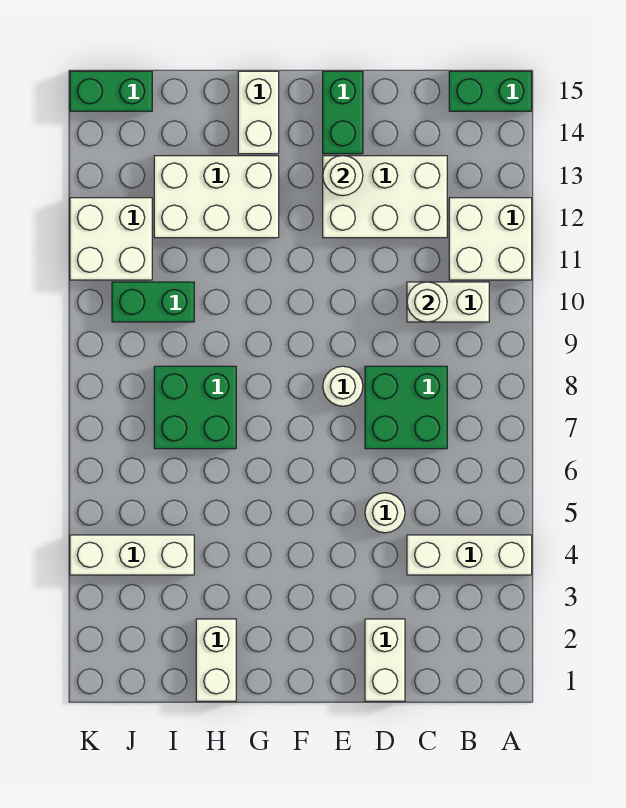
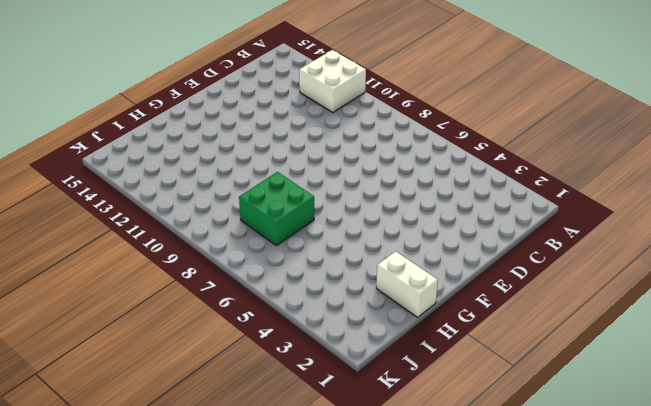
none -> white 1x3 brick [407,535,532,575]
none -> green 1x2 brick [449,71,532,111]
none -> white 1x2 brick [407,282,489,322]

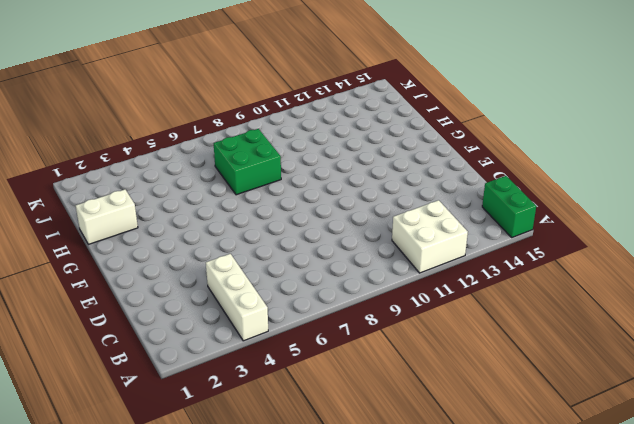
none -> white 1x2 brick [407,282,489,322]
none -> green 2x2 brick [365,366,447,449]
none -> white 2x3 brick [323,156,447,238]

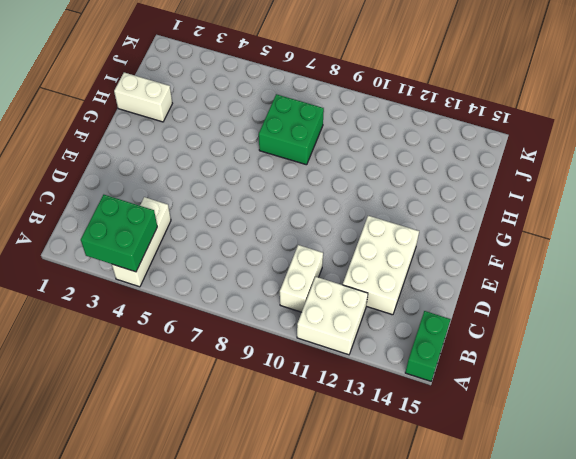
green 2x2 brick [81,195,157,272] -> green 2x2 brick moved to [365,366,447,449]
none -> white 1x2 brick [365,619,405,701]
none -> white 1x1 round brick [365,493,405,533]
none -> white 1x1 round brick [323,366,363,406]

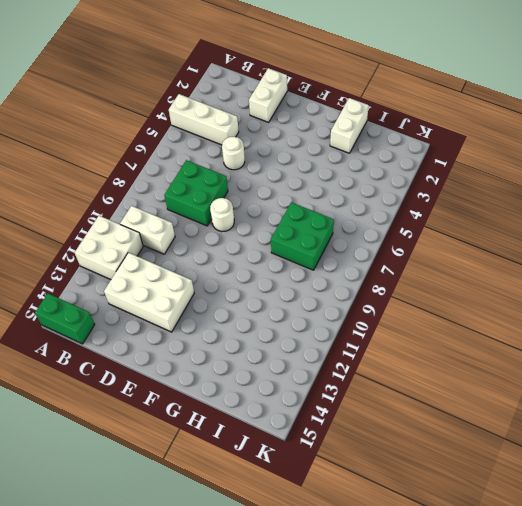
none -> green 1x2 brick [323,71,363,154]
none -> white 2x3 brick [154,156,279,238]
none -> white 1x2 brick [238,71,279,154]

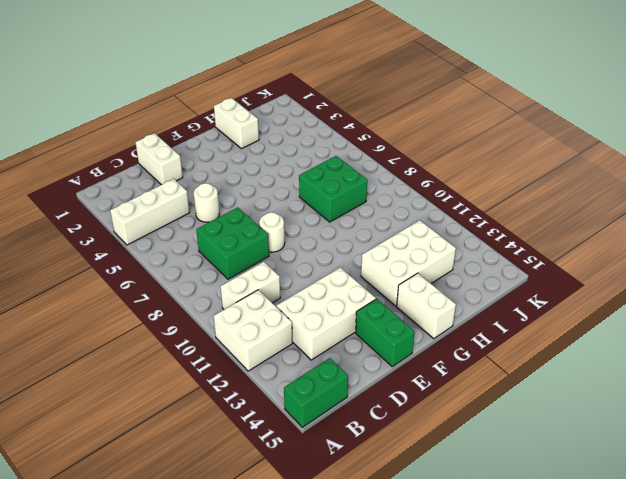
none -> white 1x3 brick [70,535,194,575]
none -> green 1x2 brick [112,282,194,322]
none -> white 2x2 brick [70,198,152,280]

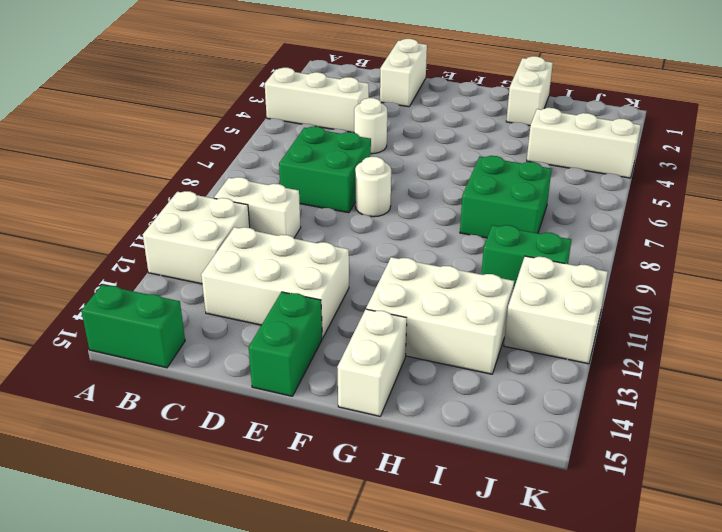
none -> green 1x2 brick [70,71,152,111]
none -> white 1x1 round brick [407,282,447,322]
none -> white 1x1 round brick [323,156,363,196]

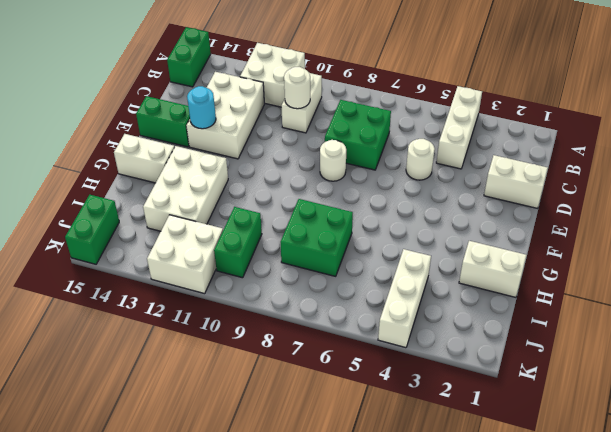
cyan 1x1 round brick [187,86,216,129] -> white 1x1 round brick [323,156,363,196]

